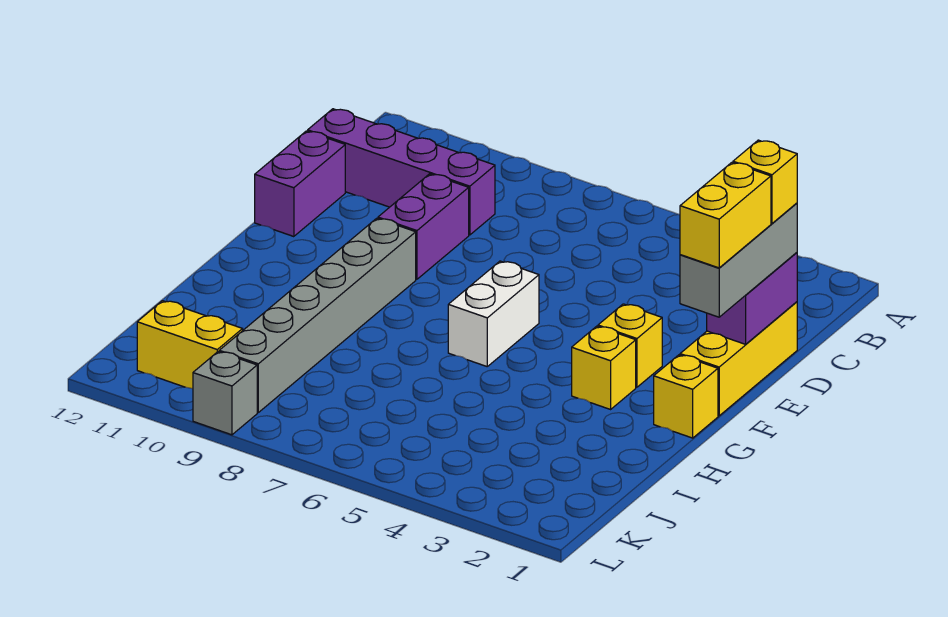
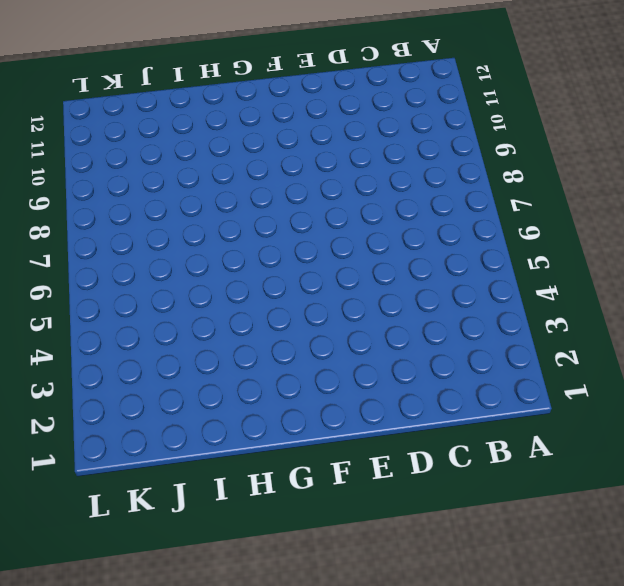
none -> purple 1x4 brick [308,109,495,235]
none -> yellow 1x3 brick [680,302,797,416]
none -> purple 1x2 brick [378,174,469,279]

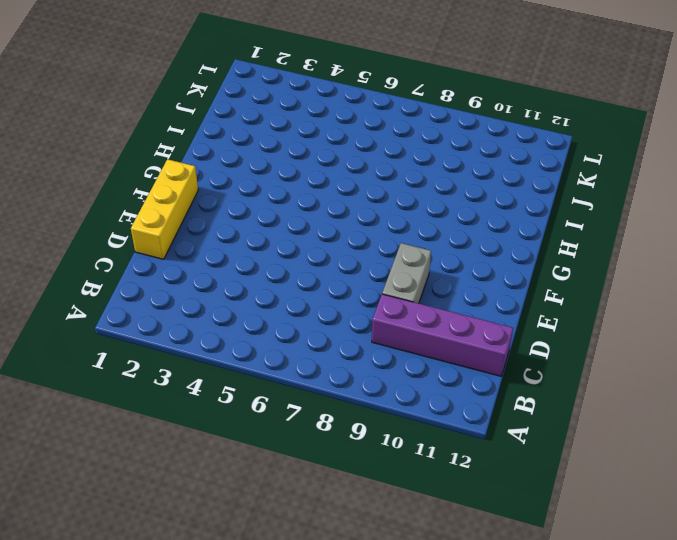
grey 1x2 brick [382,243,431,303] -> purple 1x2 brick [378,174,469,279]
none -> purple 1x2 brick [255,131,345,237]
none -> yellow 1x1 brick [598,304,662,387]
none -> white 1x2 brick [448,261,539,366]

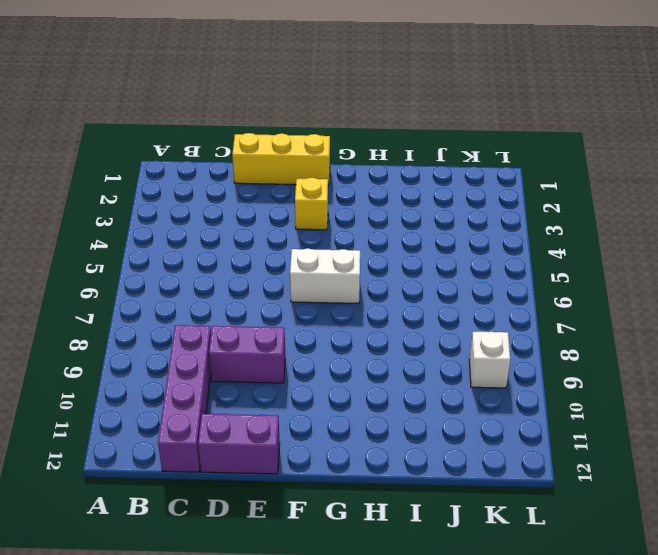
white 1x1 brick [469,332,510,388] -> grey 1x6 brick [219,218,416,412]
none -> yellow 1x1 brick [654,355,718,438]
none -> yellow 1x1 brick [572,326,636,409]
none -> yellow 1x2 brick [137,301,243,389]

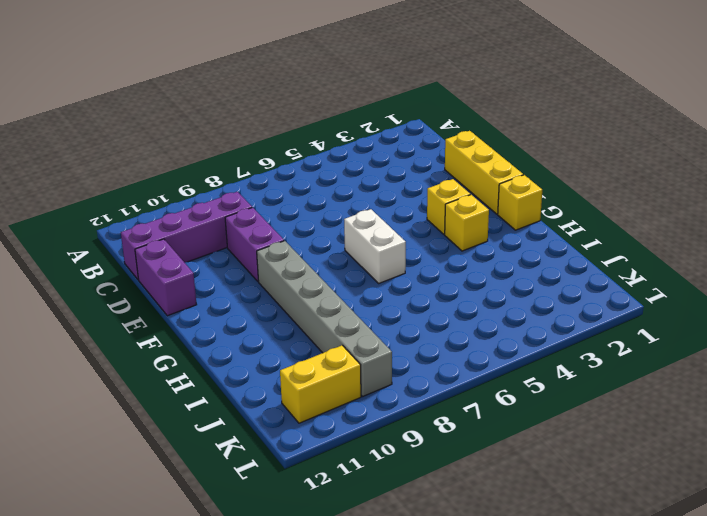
none -> grey 1x1 brick [193,352,257,435]
none -> purple 1x2 brick [707,253,797,344]
none -> grey 1x3 brick [680,203,797,317]

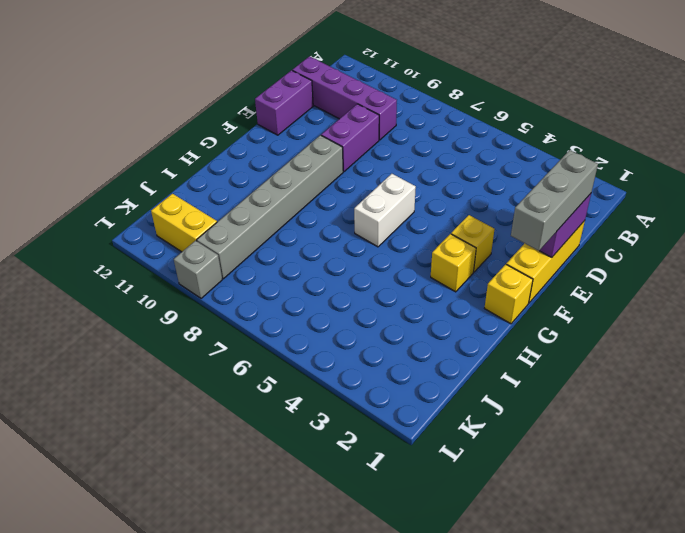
none -> yellow 1x1 brick [733,140,797,223]
none -> yellow 1x2 brick [680,163,771,268]

